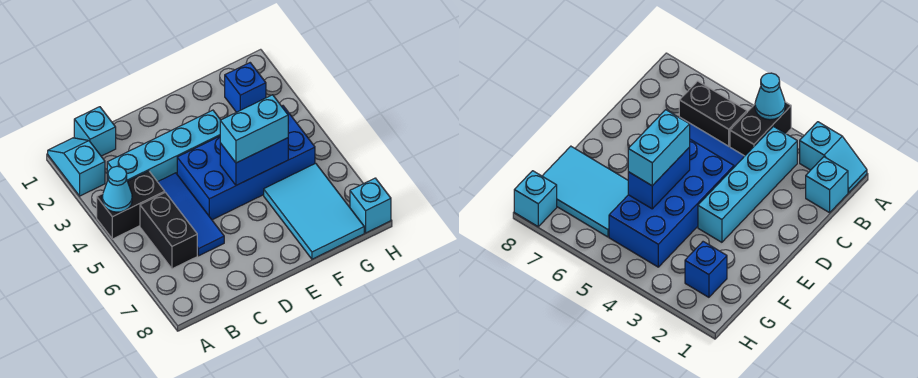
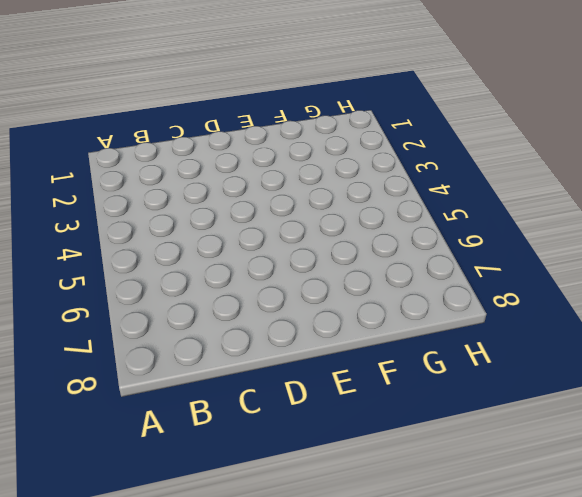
none -> cyan 1x2 slope [48,138,105,196]
none -> black 1x2 brick [97,171,165,239]
none -> cyan 1x1 brick [74,107,116,156]

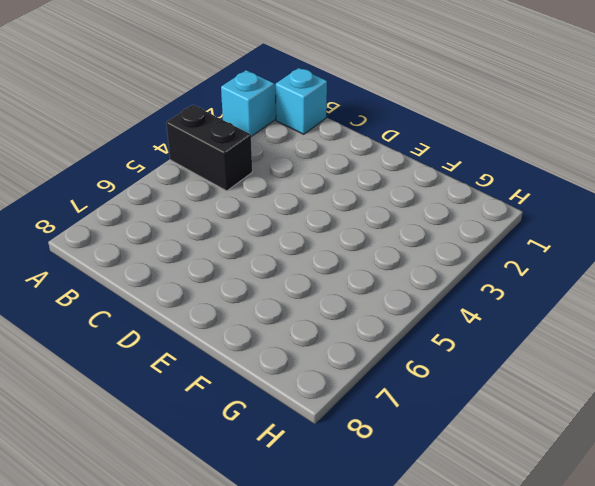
none -> cyan 1x4 brick [107,110,221,182]
none -> black 1x2 brick [140,192,197,269]
none -> blue 1x3 tile [158,173,224,256]

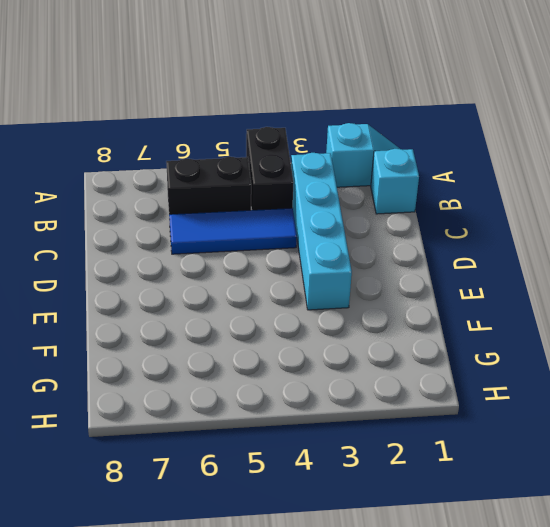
none -> blue 2x4 brick [177,106,315,220]
none -> cyan 2x3 tile [264,163,364,259]
none -> blue 1x1 brick [225,63,266,112]

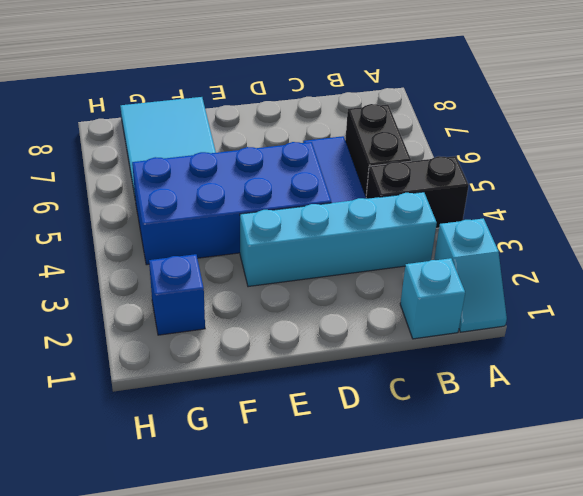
none -> cyan 1x1 brick [350,178,391,233]
none -> cyan 1x1 cone [102,166,132,212]
none -> blue 1x2 brick [220,138,288,185]

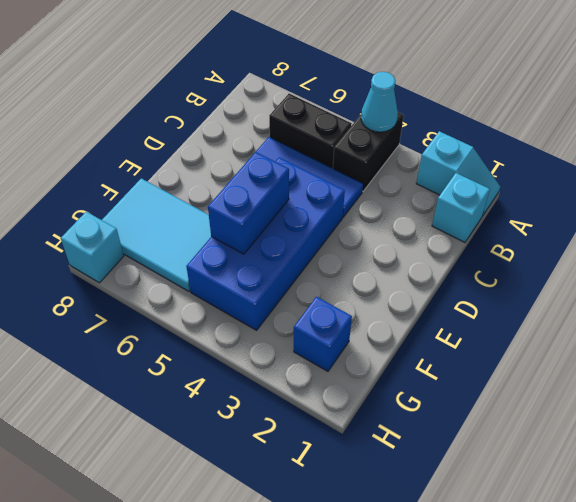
none -> cyan 1x4 brick [107,110,221,182]
none -> cyan 1x2 brick [220,95,288,163]

